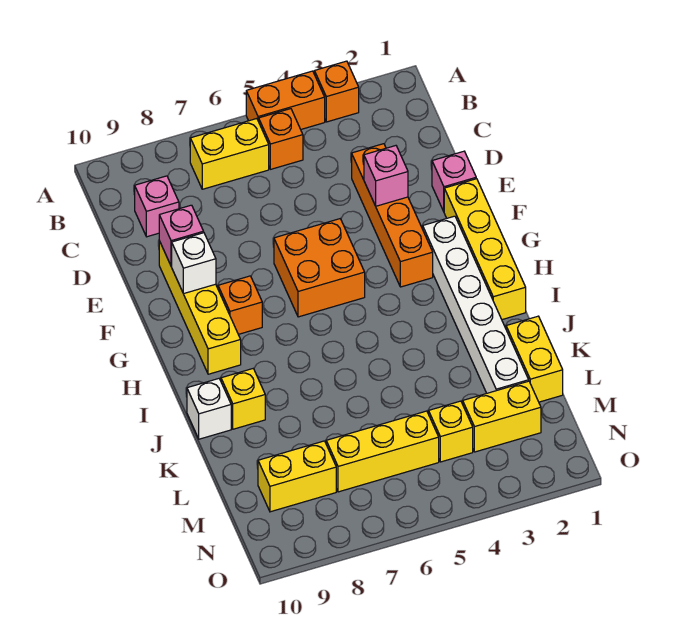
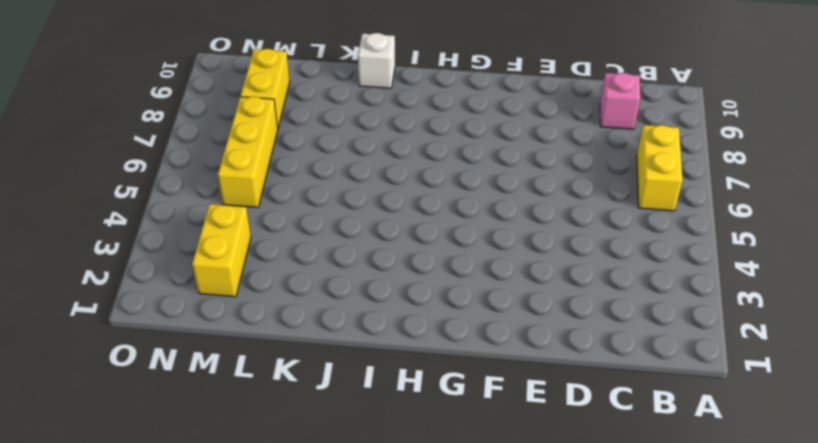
none -> orange 1x1 brick [314,61,359,122]
none -> orange 1x2 brick [246,71,325,129]
none -> orange 1x1 brick [259,109,303,169]

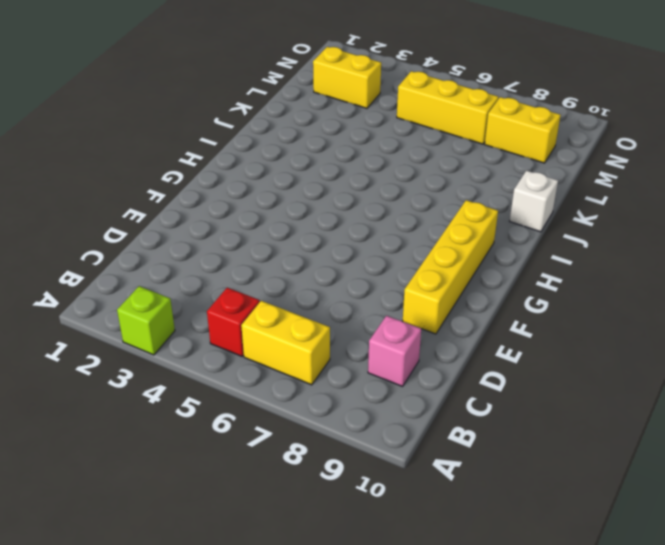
lime 1x1 brick [117,286,175,355] -> orange 1x1 brick [314,61,359,122]
red 1x1 brick [207,288,260,356] -> orange 1x1 brick [259,109,303,169]
none -> orange 1x2 brick [246,71,325,129]
none -> orange 1x4 brick [352,144,433,287]
none -> pink 1x1 brick [432,151,476,211]

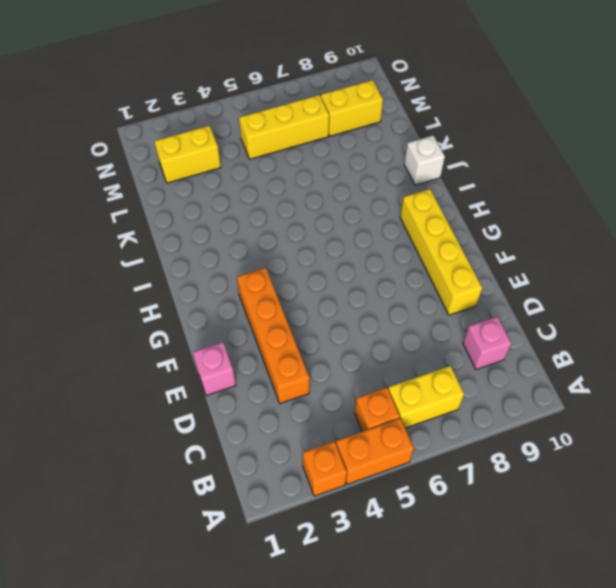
none -> yellow 1x4 brick [444,179,526,320]
none -> orange 2x2 brick [274,219,365,317]
none -> white 1x6 brick [423,216,529,393]

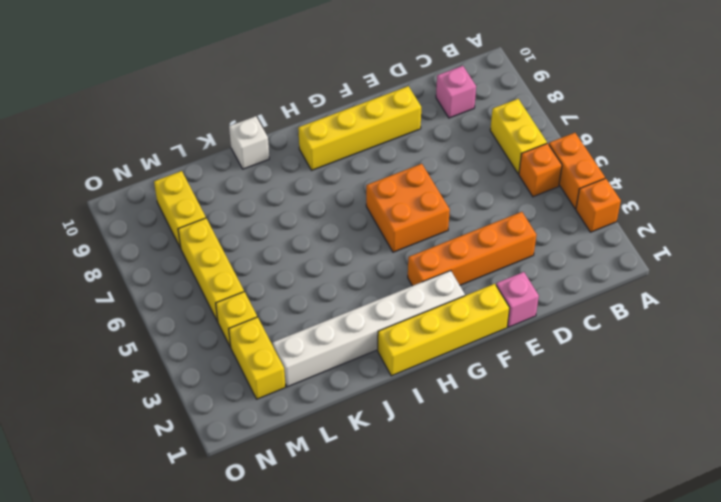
none -> orange 1x1 brick [218,276,262,334]
none -> yellow 1x1 brick [221,369,265,429]
none -> yellow 1x2 brick [506,316,563,402]

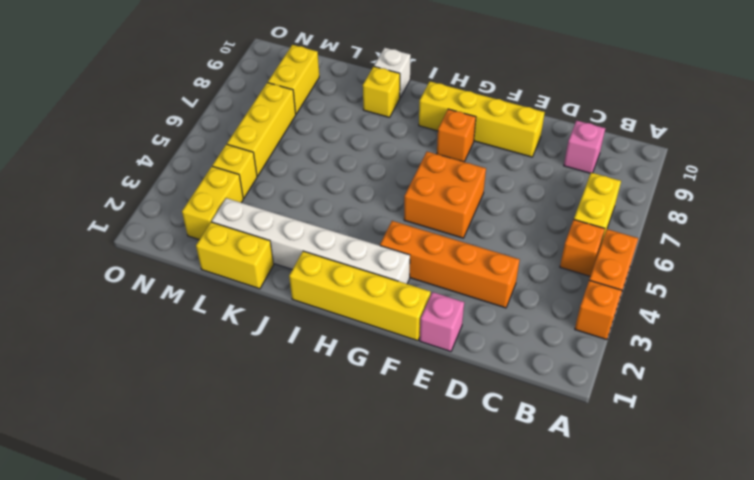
none -> pink 1x1 brick [364,146,408,206]
none -> pink 1x1 brick [159,205,204,266]
none -> white 1x1 brick [172,233,216,294]

